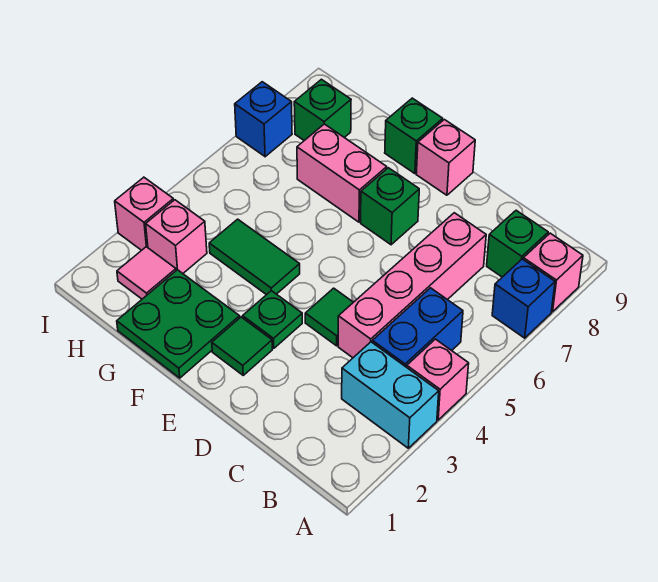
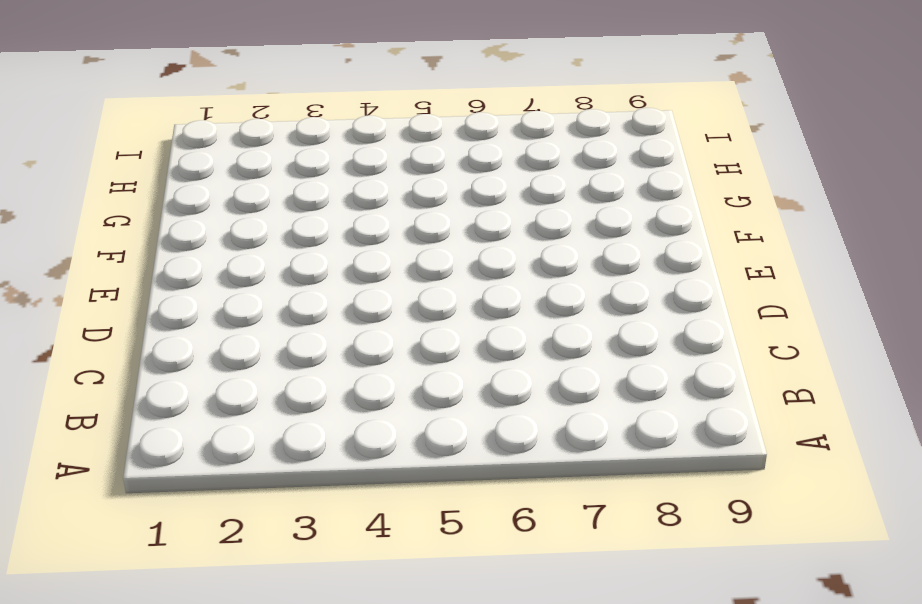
none -> cyan 1x2 brick [342,342,439,448]
none -> pink 1x1 brick [407,339,469,420]
none -> blue 1x1 brick [492,259,555,338]

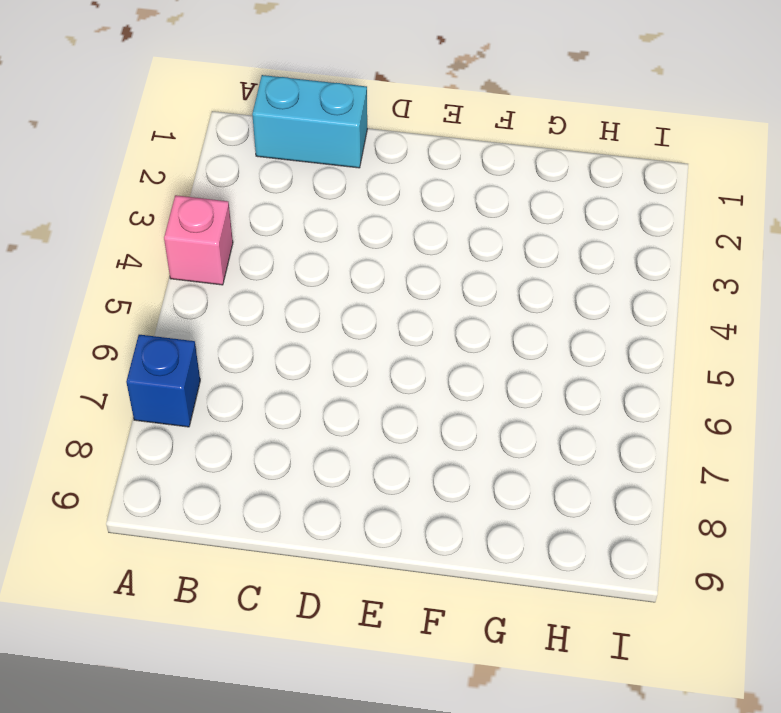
cyan 1x2 brick [252,75,367,168] -> cyan 1x2 brick moved to [342,342,439,448]
none -> pink 1x1 brick [523,233,583,312]
none -> blue 1x2 brick [372,288,463,367]
none -> green 1x1 brick [487,210,548,277]

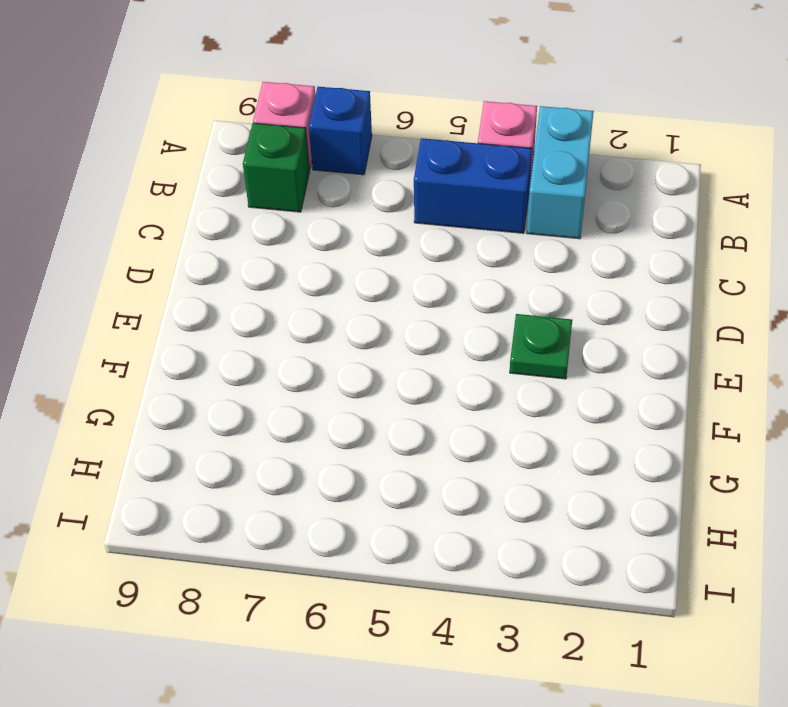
none -> pink 1x4 brick [338,213,486,358]
none -> green 1x1 tile [305,288,353,346]
none -> green 1x1 tile [212,317,272,375]

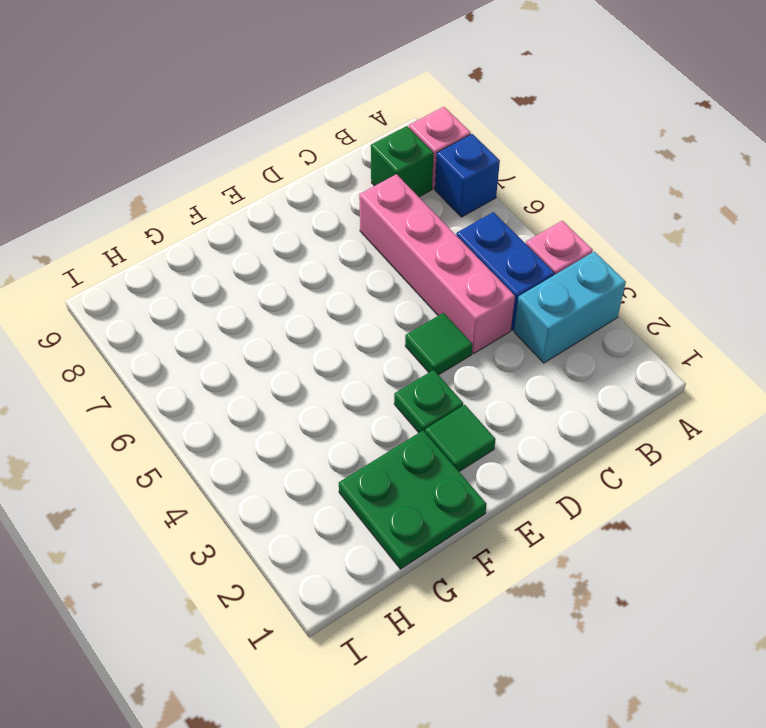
none -> green 1x1 brick [361,168,419,245]
none -> pink 1x1 brick [416,120,475,195]
none -> green 1x2 tile [209,219,300,295]

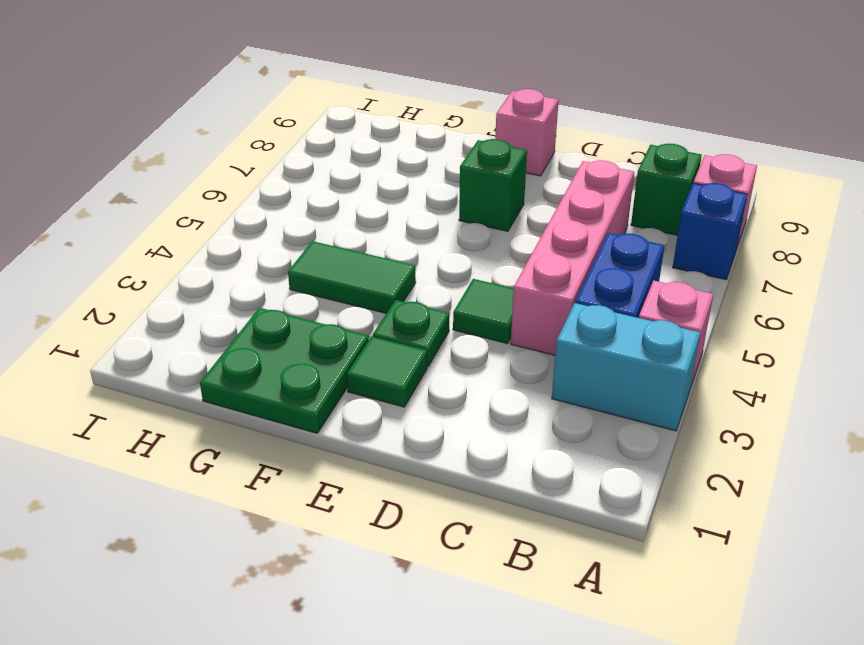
none -> pink 1x2 brick [297,124,387,222]
none -> green 1x1 brick [385,98,443,174]
none -> pink 1x1 tile [117,247,176,299]

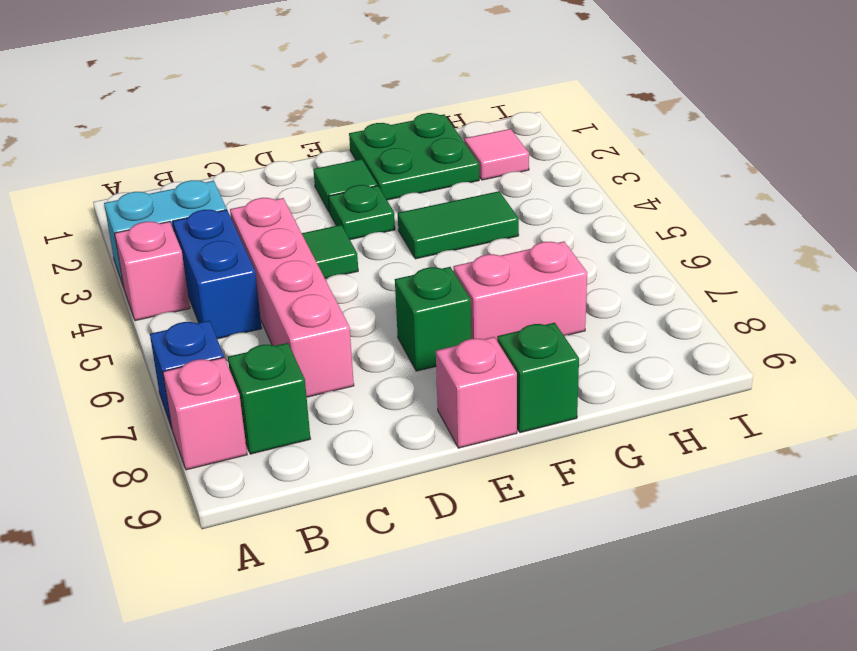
none -> pink 1x1 brick [146,200,207,273]
none -> green 1x1 brick [294,79,351,141]
none -> pink 1x1 brick [115,177,174,250]

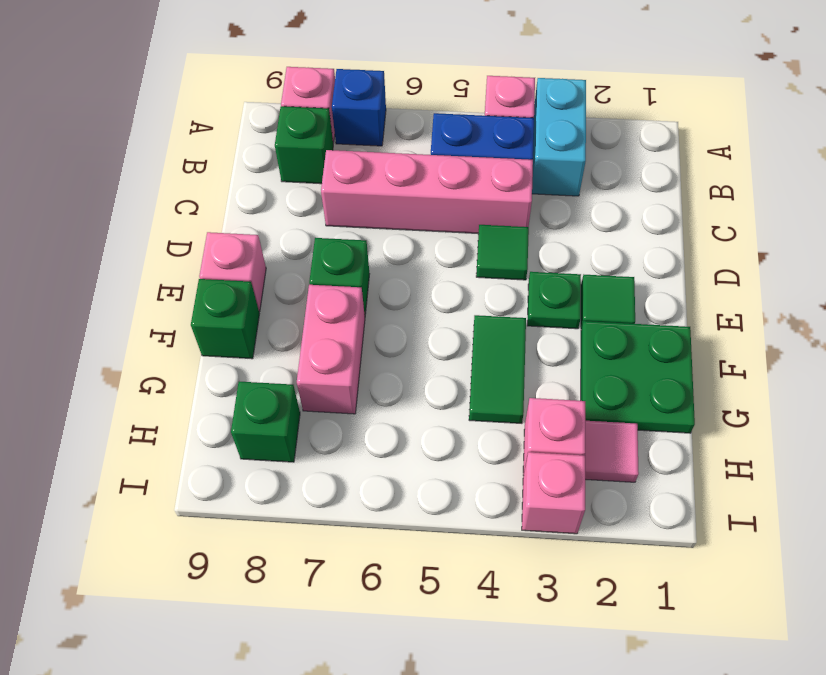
none -> blue 1x1 brick [235,82,292,157]

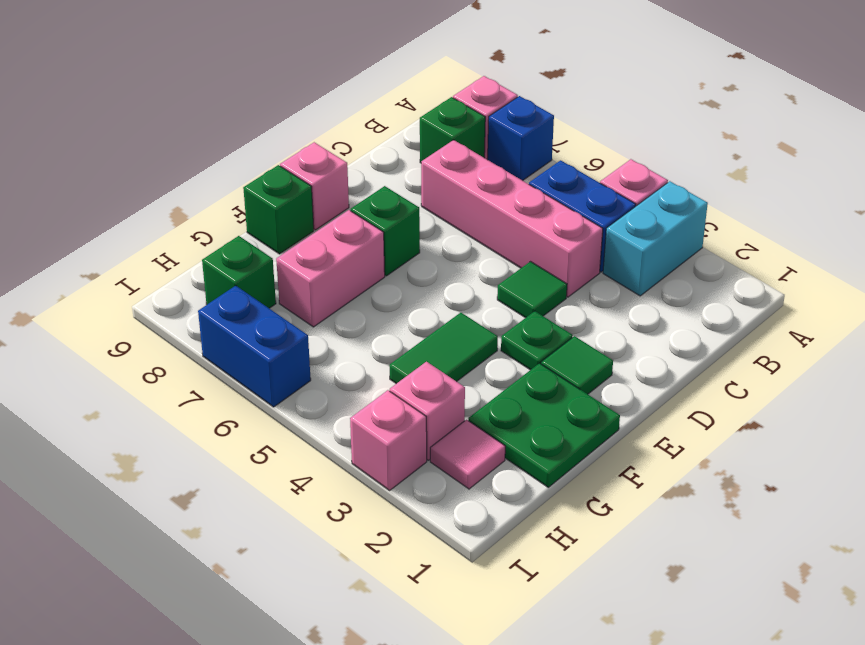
blue 1x2 brick [198,286,311,407] -> blue 1x1 brick [235,82,292,157]

